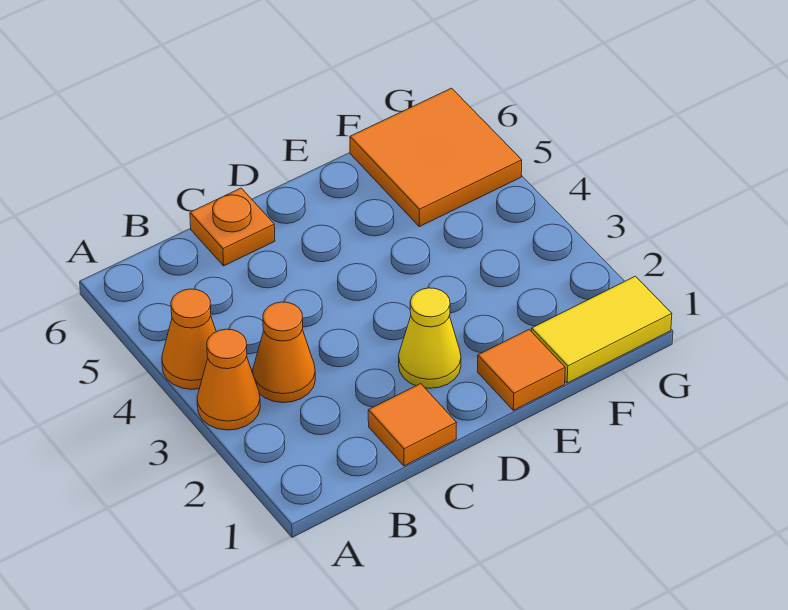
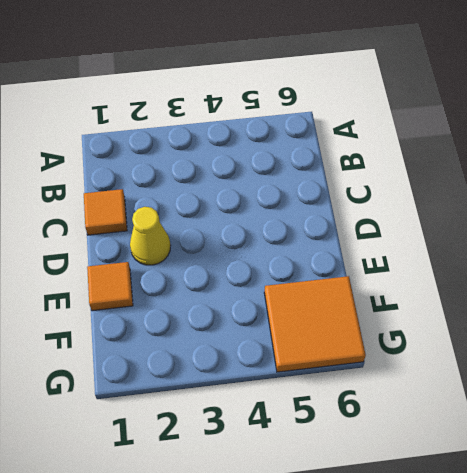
none -> orange 1x1 cone [197,329,260,430]
none -> orange 1x1 cone [162,289,216,389]

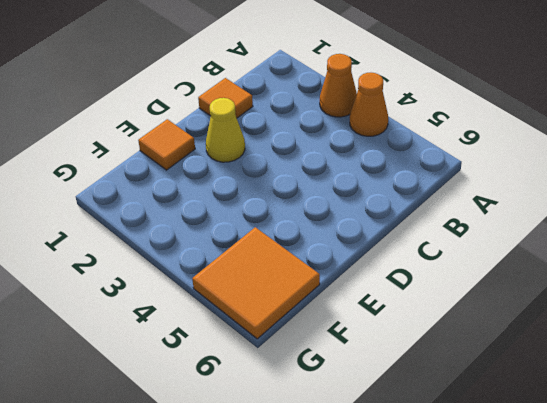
none -> orange 1x1 cone [253,302,315,403]
none -> orange 1x1 plate [190,188,275,266]

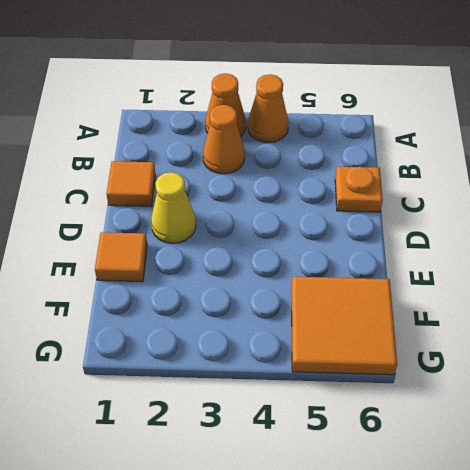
none -> yellow 1x2 tile [532,276,672,383]

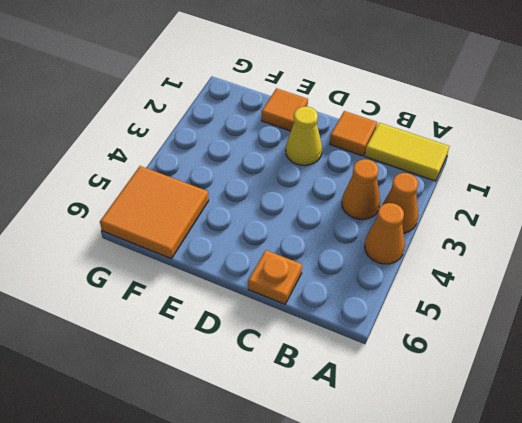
yellow 1x2 tile [365,123,449,181] -> yellow 1x2 tile moved to [532,276,672,383]

